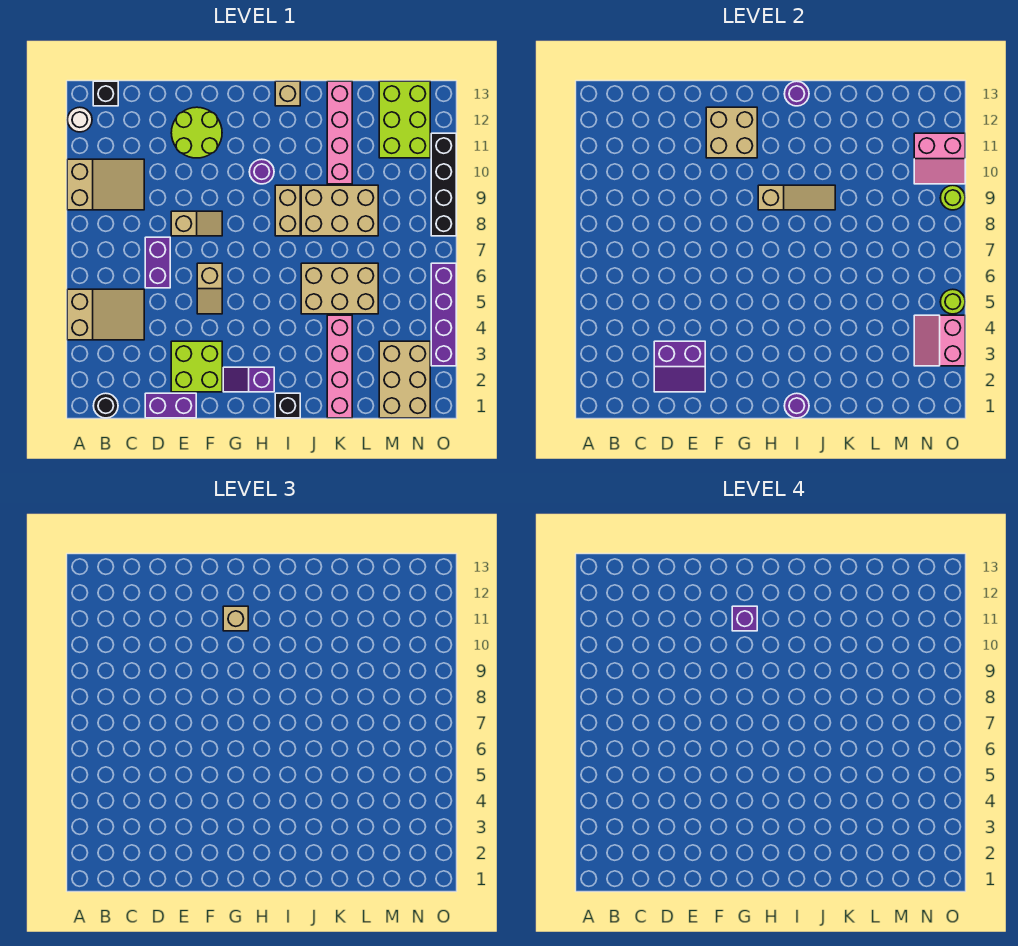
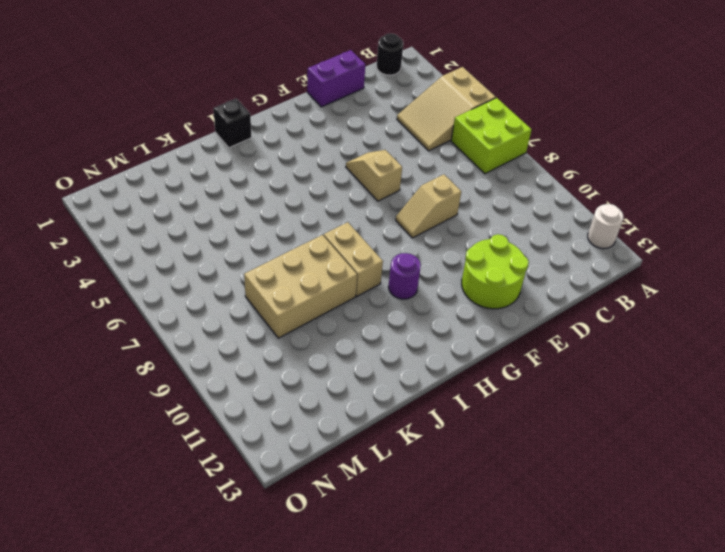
lime 2x2 brick [451,98,531,174] -> lime 2x2 brick moved to [171,341,222,392]
none -> tan 2x3 slope [67,159,144,210]
none -> black 1x1 brick [93,81,118,106]
none -> purple 1x2 brick [145,237,170,288]
none -> purple 1x2 slope [223,367,274,392]

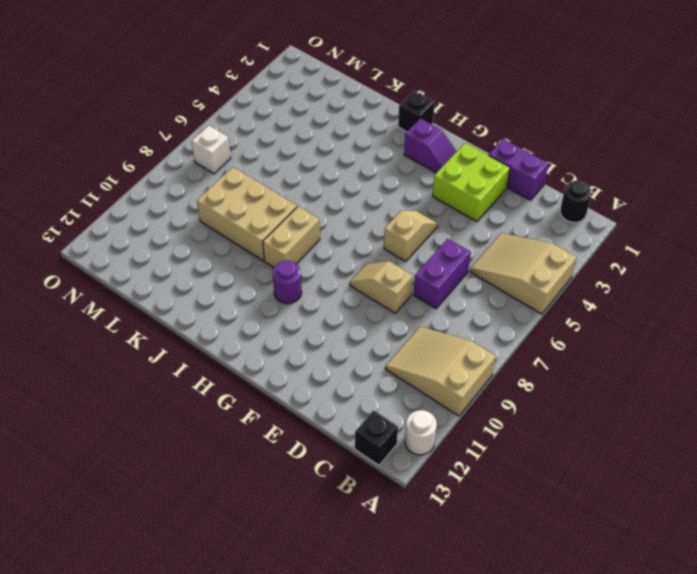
white 1x1 brick [192,125,231,174] -> none
none -> lime 2x2 round brick [171,107,222,158]
none -> tan 1x1 brick [275,81,300,106]
none -> tan 2x3 brick [301,263,378,314]
none -> pink 1x4 brick [327,315,352,418]

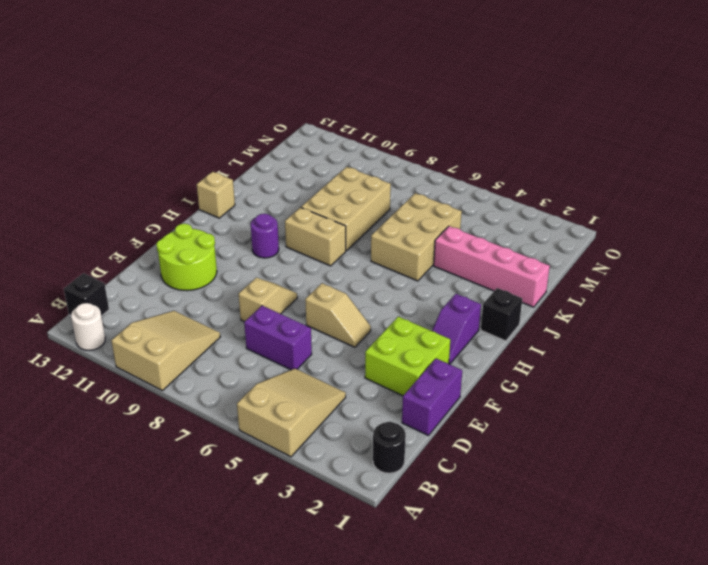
none -> pink 1x4 brick [327,81,352,184]
none -> tan 2x3 brick [379,341,430,418]
none -> lime 2x3 brick [379,81,430,158]
none -> purple 1x4 brick [431,263,456,366]

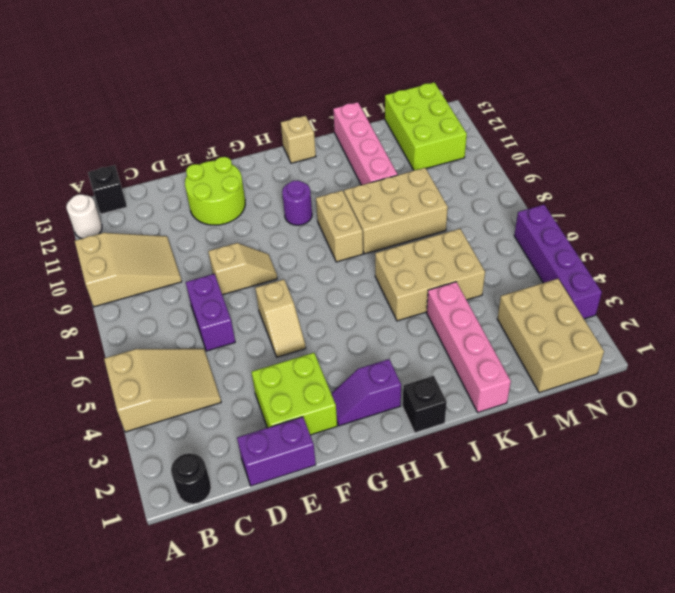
none -> black 1x4 brick [431,133,456,236]
none -> purple 2x2 slope [654,341,705,392]
none -> tan 2x2 brick [706,107,757,158]
none -> tan 1x3 slope [758,185,835,210]

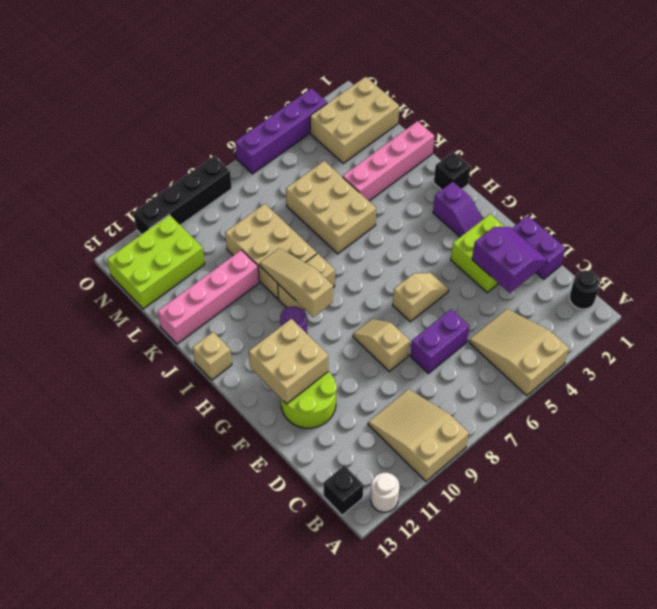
none -> purple 1x1 round brick [784,393,809,418]
none -> purple 1x1 round brick [784,81,809,106]
none -> pink 2x2 slope [914,315,965,366]
none -> pink 2x2 slope [914,133,965,184]

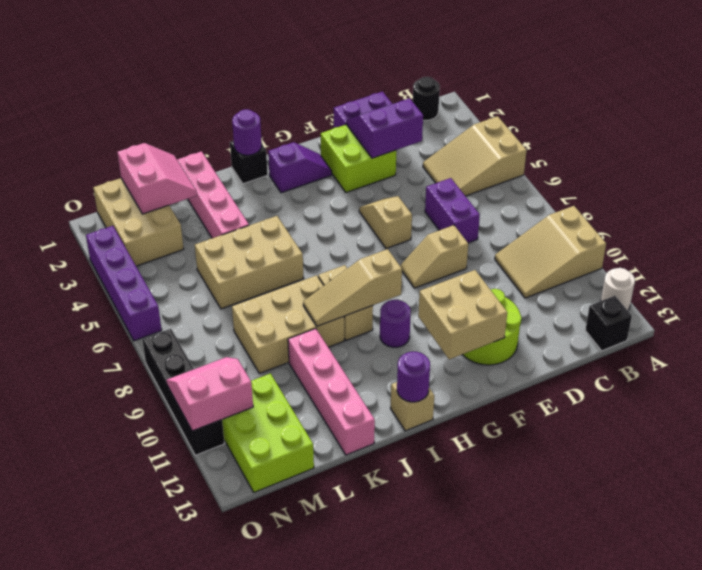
pink 2x2 slope [117,143,197,214] -> pink 2x2 slope moved to [914,315,965,366]
none -> lime 1x1 round brick [940,289,965,314]
none -> lime 1x1 round brick [940,185,965,210]
none -> tan 1x1 brick [223,606,248,631]
none -> purple 1x1 brick [732,606,757,631]

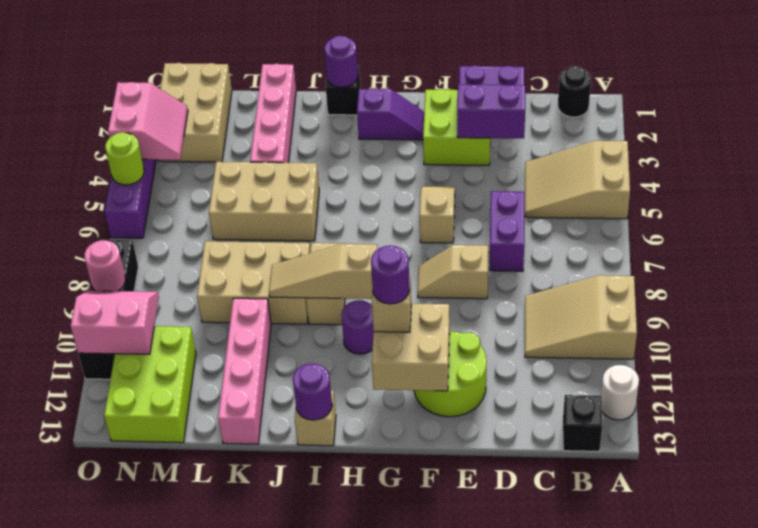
purple 1x1 round brick [371,246,410,304] -> purple 1x1 brick [732,606,757,631]
pink 1x1 round brick [84,240,125,291] -> lime 1x1 round brick [940,185,965,210]

